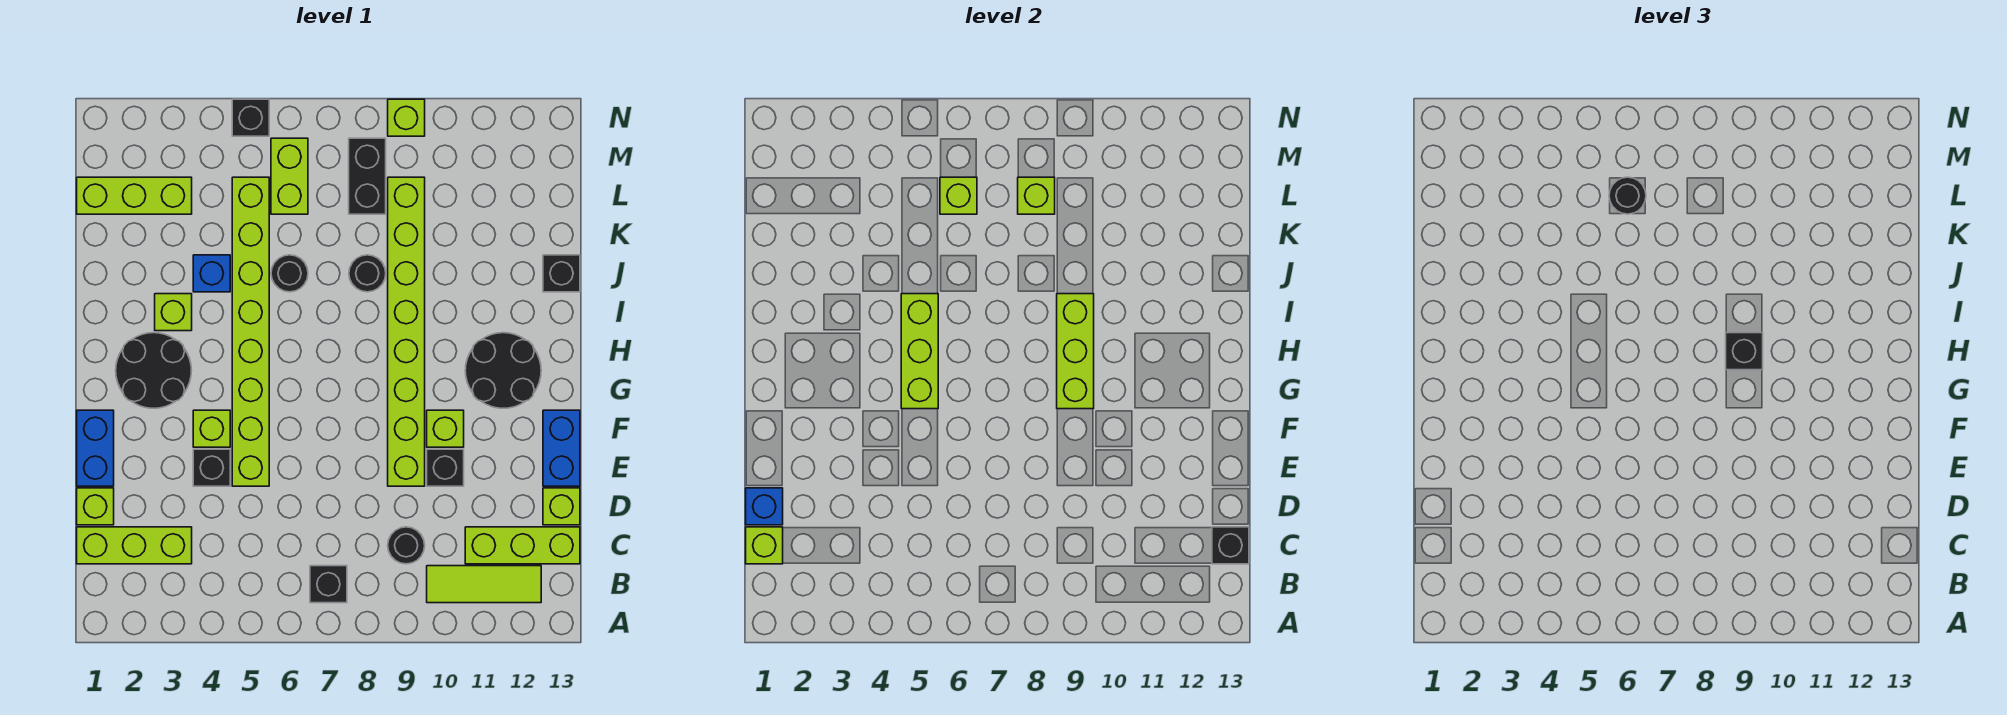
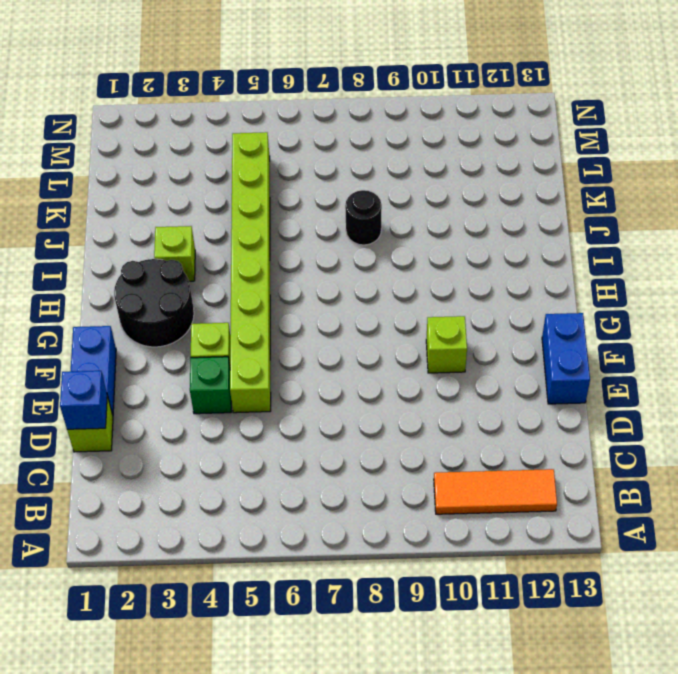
orange 1x3 tile [434,469,557,514] -> lime 1x3 tile [427,566,541,603]
green 1x1 brick [190,357,231,414] -> black 1x1 brick [193,449,230,486]
none -> black 1x1 brick [310,566,347,603]
none -> lime 1x3 brick [77,527,192,564]
none -> black 1x1 round brick [388,527,425,564]
none -> lime 1x3 brick [465,527,580,564]

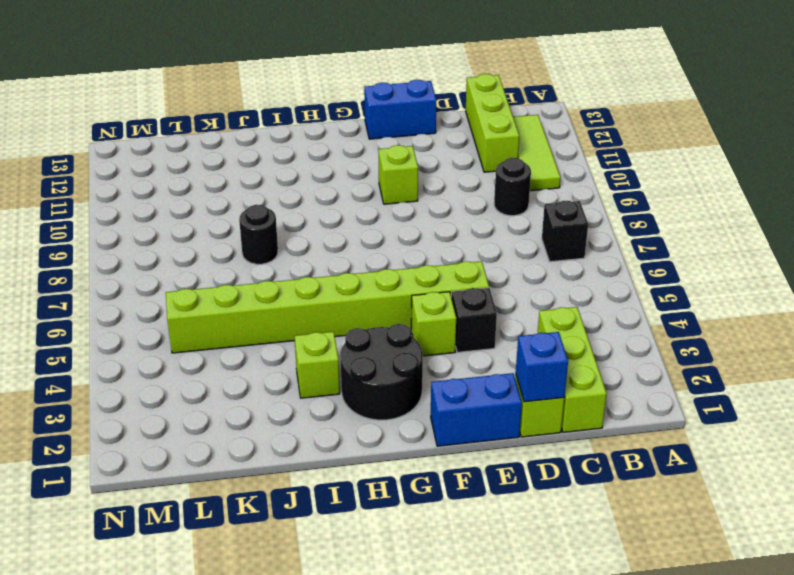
none -> lime 1x1 brick [543,488,580,525]
none -> lime 1x8 brick [388,177,425,486]
none -> black 1x1 brick [427,449,464,486]
none -> black 2x2 round brick [465,333,541,408]

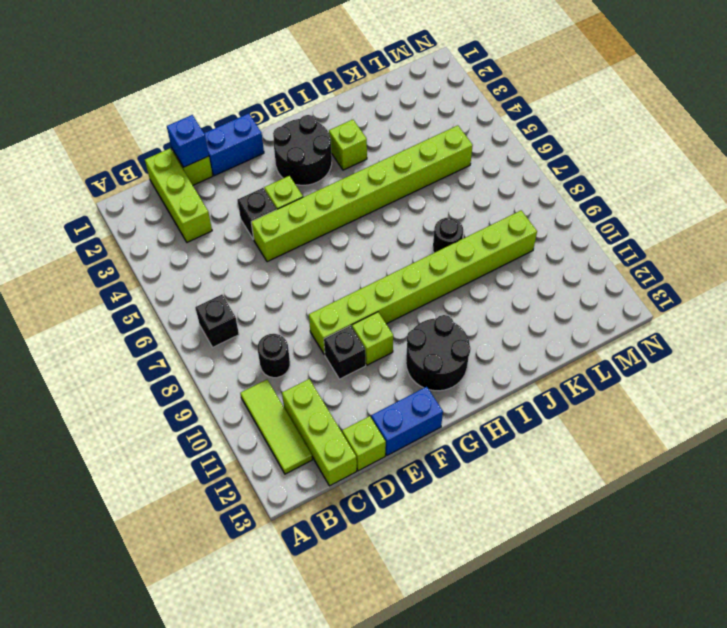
none -> blue 1x1 brick [193,255,230,292]
none -> black 1x1 round brick [271,255,308,292]
none -> black 1x1 brick [543,255,580,292]
none -> lime 1x3 brick [77,177,192,214]

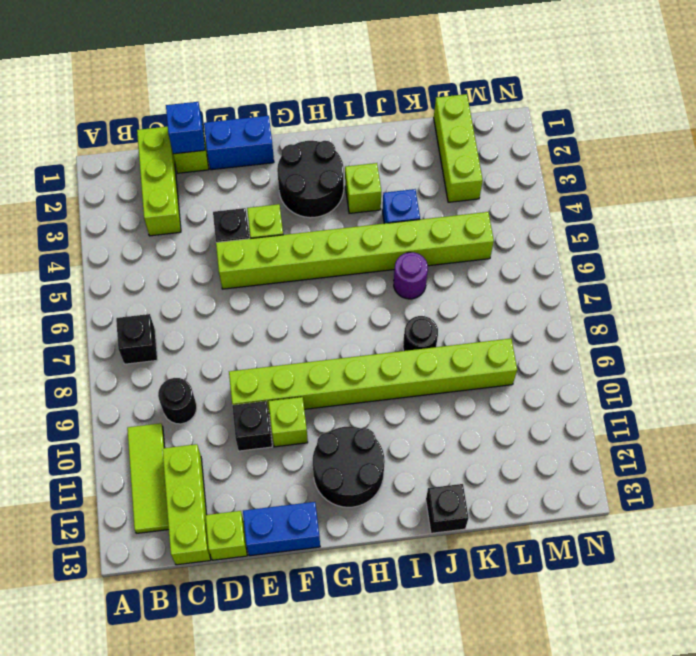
purple 1x1 round brick [394,252,428,299] -> black 1x1 round brick [271,255,308,292]
none -> lime 1x2 brick [271,138,308,214]
none -> black 1x2 brick [349,138,386,214]
none -> black 1x1 brick [232,99,269,136]
none -> lime 1x1 brick [388,99,425,136]

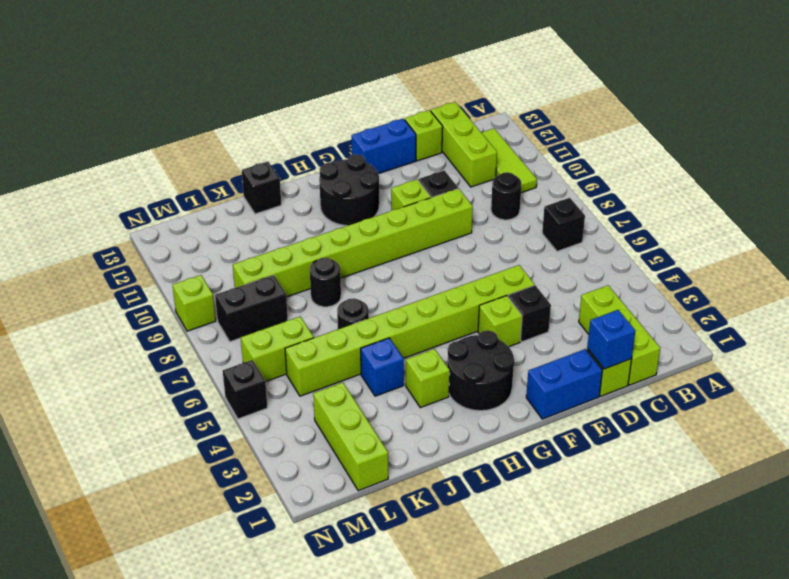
none -> lime 1x1 brick [746,527,783,564]
none -> black 1x1 brick [1212,527,1249,564]
none -> lime 1x3 brick [901,294,938,409]
none -> lime 1x3 brick [1057,294,1094,409]

